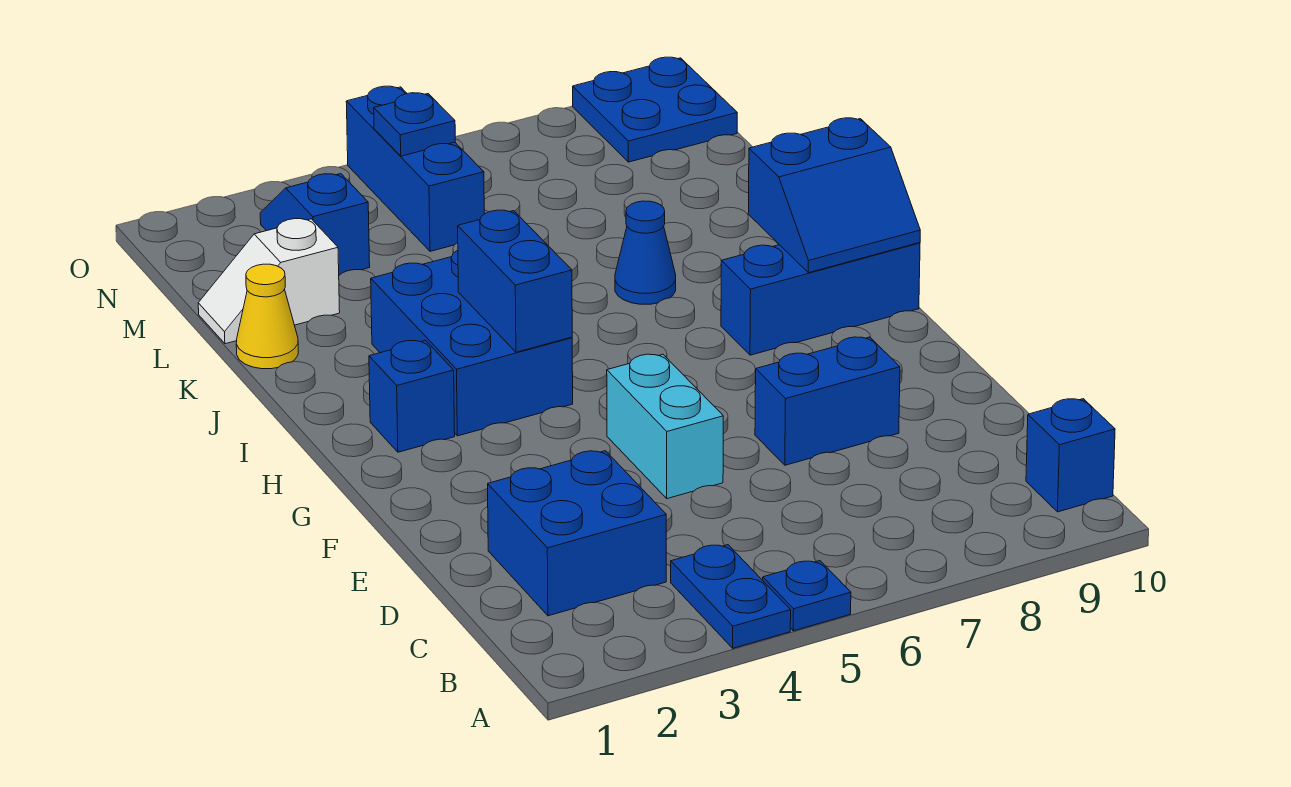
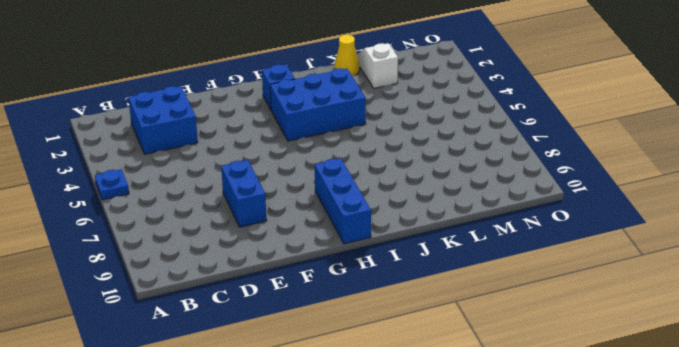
none -> blue 1x2 plate [671,545,791,648]
none -> blue 1x1 brick [1026,399,1115,512]
none -> cyan 1x2 brick [607,354,723,499]

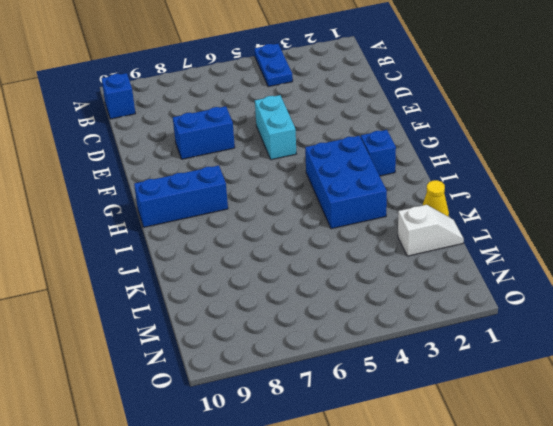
none -> blue 1x1 plate [763,561,851,631]
none -> blue 2x2 brick [488,451,666,616]
none -> blue 1x1 cone [615,201,676,304]

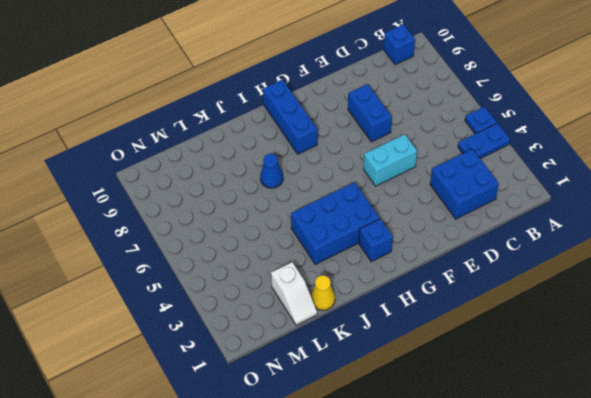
none -> blue 1x2 slope [260,174,370,275]
none -> blue 1x3 brick [346,86,484,251]
none -> blue 2x2 plate [573,57,737,162]

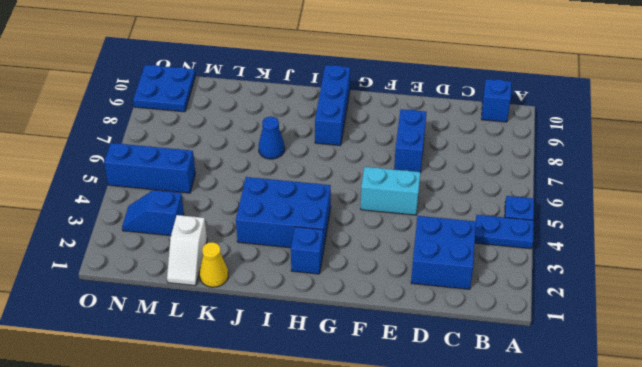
none -> blue 1x2 brick [458,210,572,352]
none -> blue 2x2 slope [748,118,920,273]
none -> blue 1x1 plate [374,93,455,156]

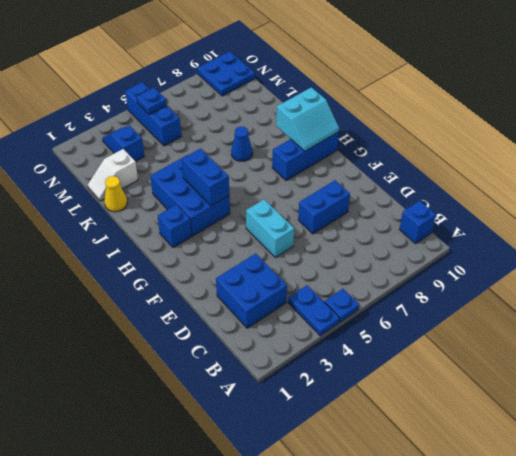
cyan 2x2 slope [276,87,339,151] -> blue 2x2 slope [748,118,920,273]

